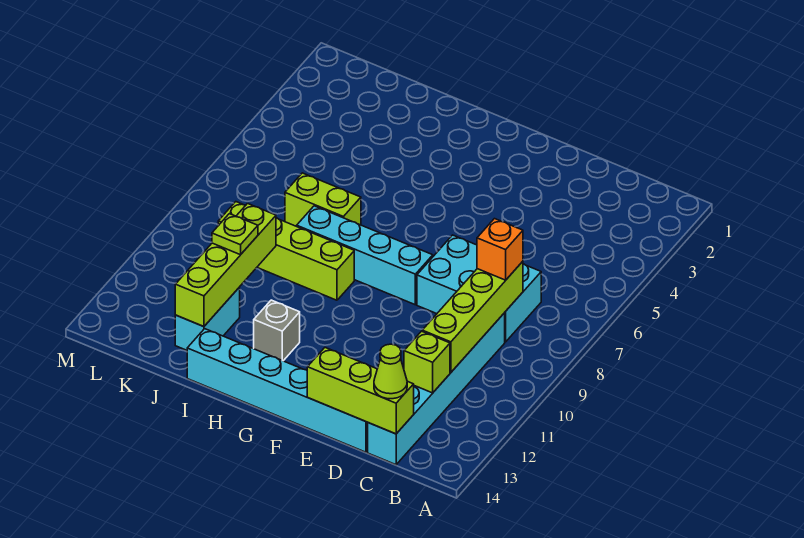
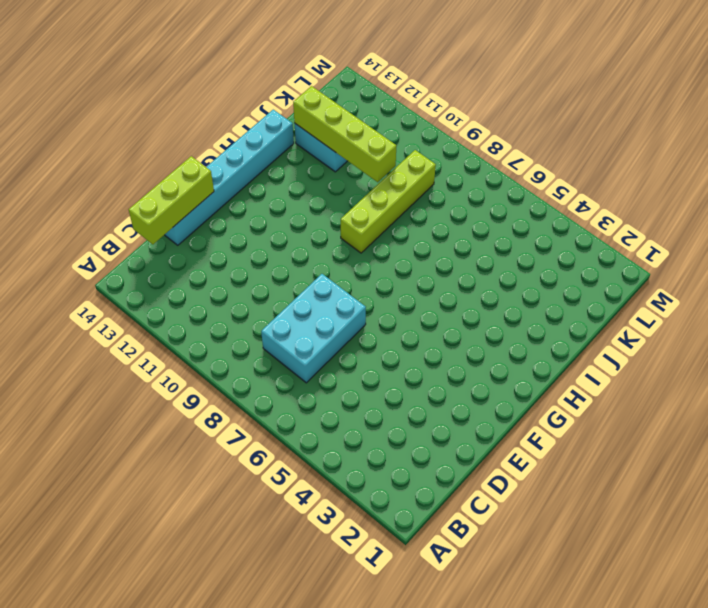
none -> cyan 1x6 brick [368,313,505,465]
none -> cyan 1x4 brick [297,206,433,305]
none -> grey 1x1 brick [254,300,300,361]

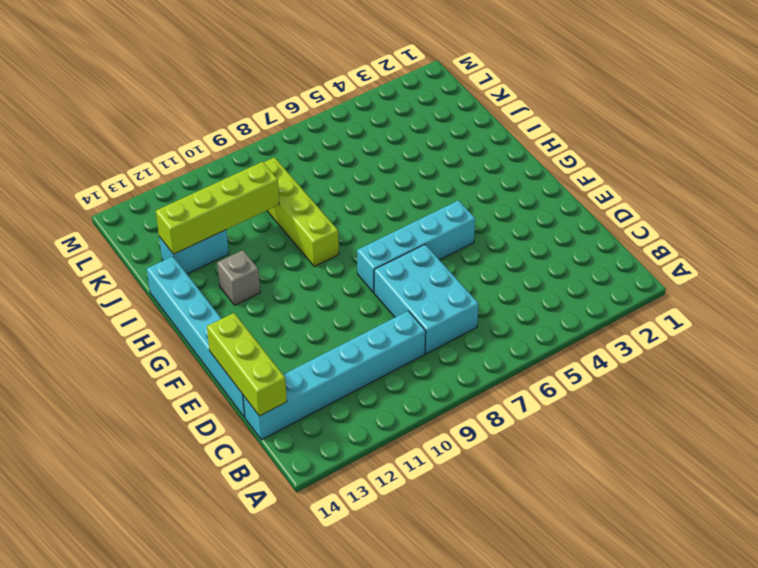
cyan 1x4 brick [357,200,475,293] -> cyan 1x4 brick turned to [297,206,433,305]
none -> lime 1x2 brick [285,173,361,226]
none -> lime 1x4 brick [422,261,523,372]
none -> lime 1x1 brick [404,331,450,393]

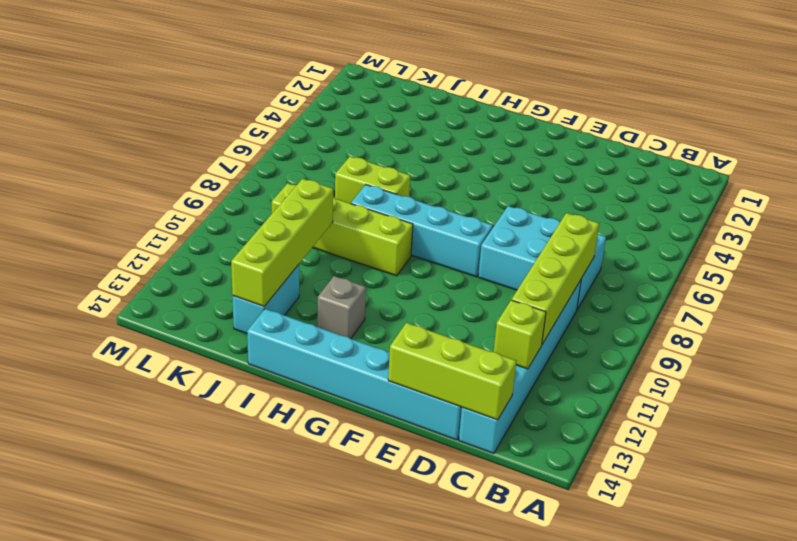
none -> orange 1x1 brick [477,219,523,280]
none -> lime 1x1 cone [374,344,407,399]
none -> lime 1x1 plate [212,214,258,255]

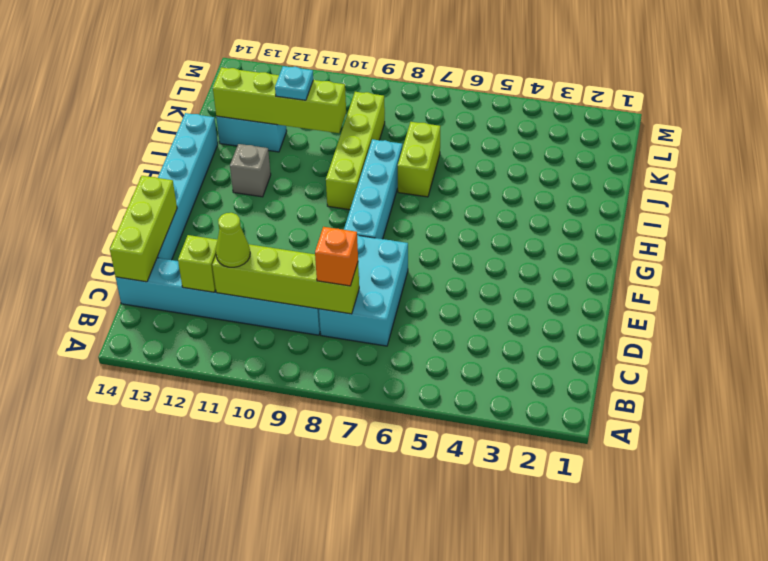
lime 1x1 cone [216,213,250,267] -> lime 1x1 cone moved to [374,344,407,399]
cyan 1x1 plate [275,66,313,100] -> lime 1x1 plate [212,214,258,255]

